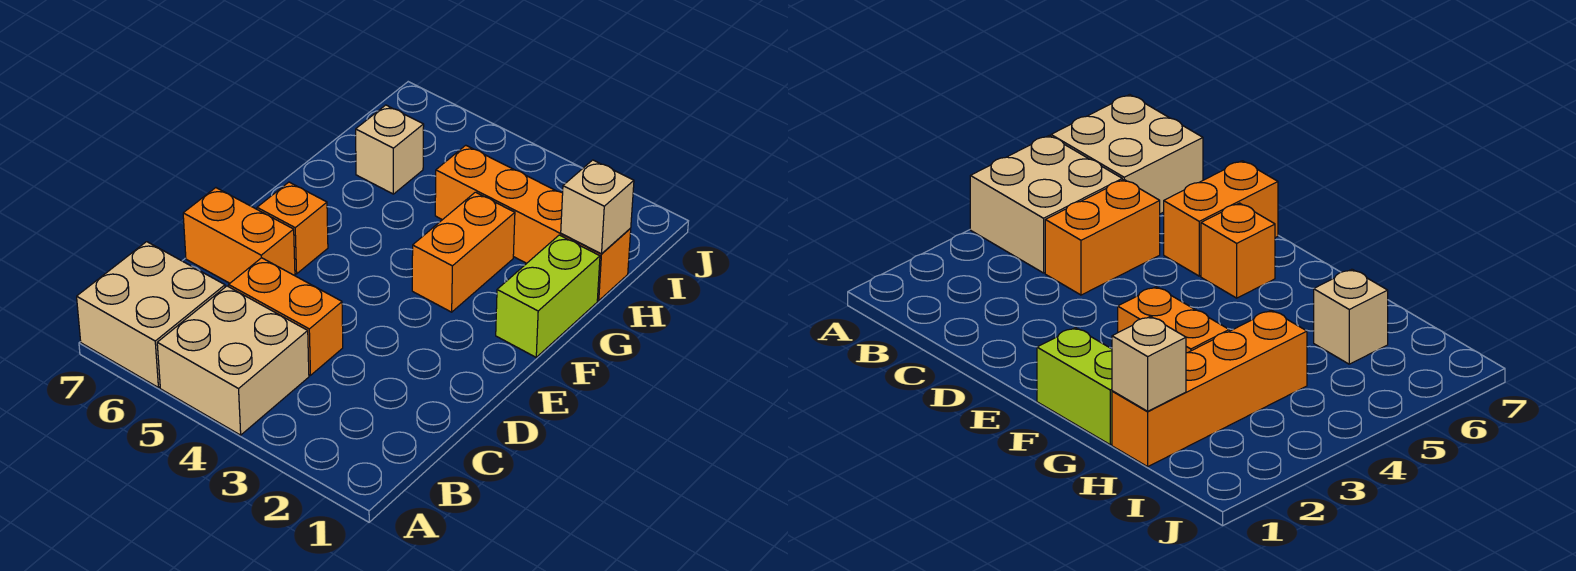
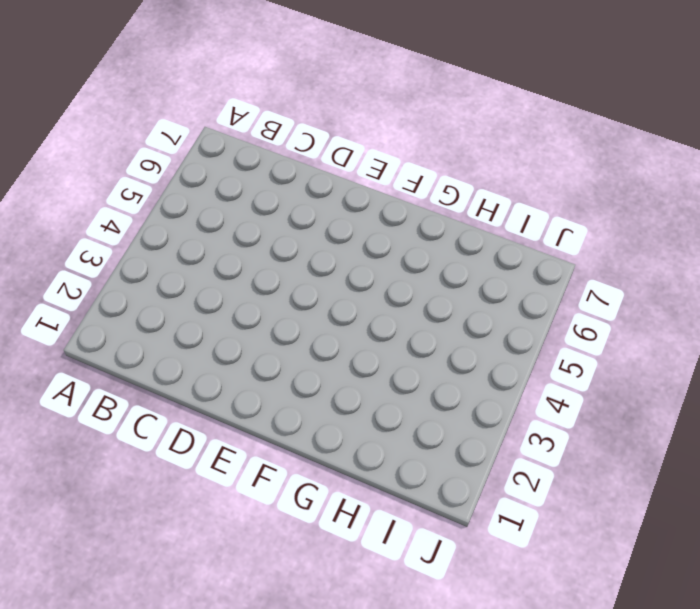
none -> tan 2x2 brick [157,286,309,435]
none -> tan 2x2 brick [77,242,225,388]

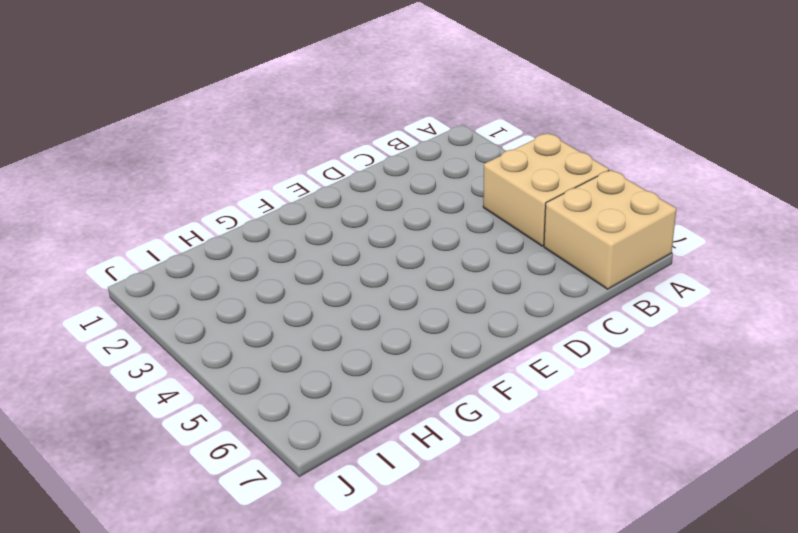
none -> orange 1x2 brick [229,258,343,375]
none -> orange 1x2 brick [183,188,295,283]

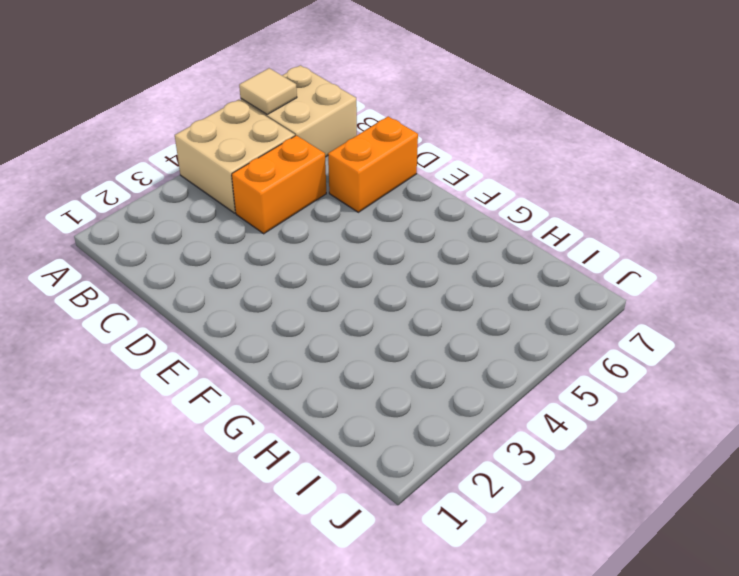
tan 1x1 tile [239,68,297,114] -> none
none -> orange 1x1 brick [257,182,328,274]
none -> lime 1x2 brick [496,235,600,357]

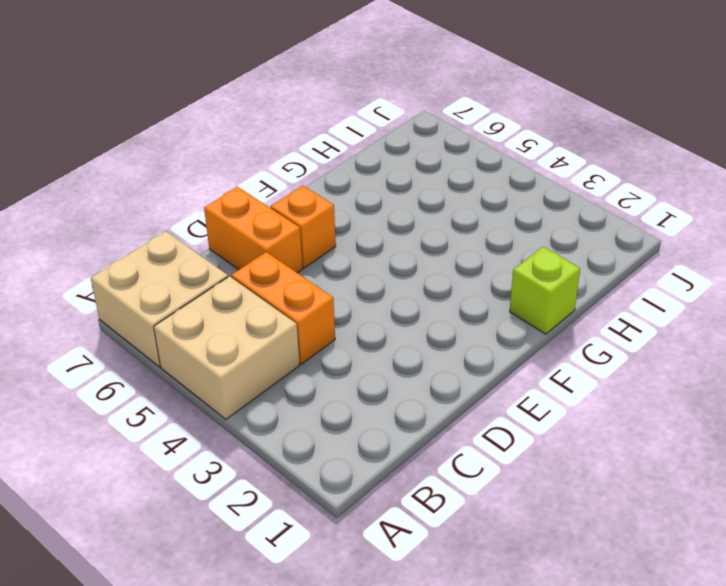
lime 1x1 brick [510,247,580,334] -> lime 1x2 brick [496,235,600,357]
none -> orange 1x2 brick [412,192,515,312]
none -> orange 1x4 brick [435,145,631,301]

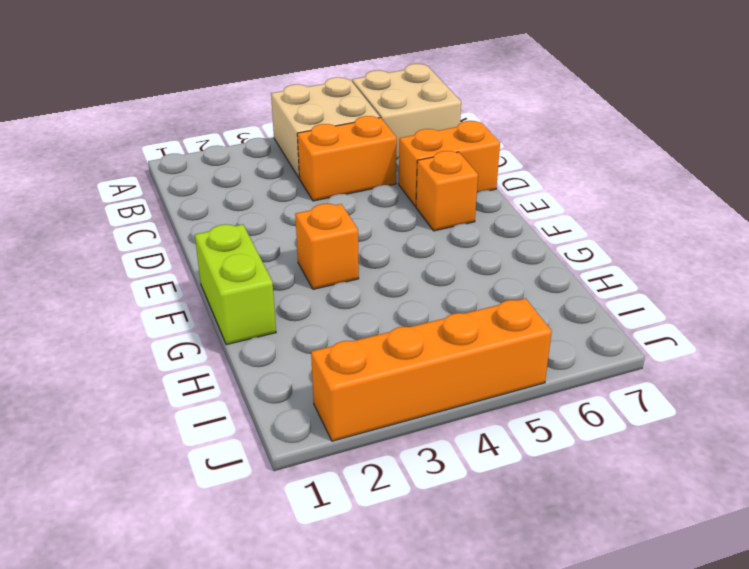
orange 1x1 brick [295,204,359,289] -> orange 1x2 brick [412,192,515,312]
orange 1x4 brick [311,298,552,441] -> orange 1x4 brick moved to [435,145,631,301]
none -> tan 1x1 brick [356,105,424,194]
none -> tan 1x1 brick [561,160,634,254]

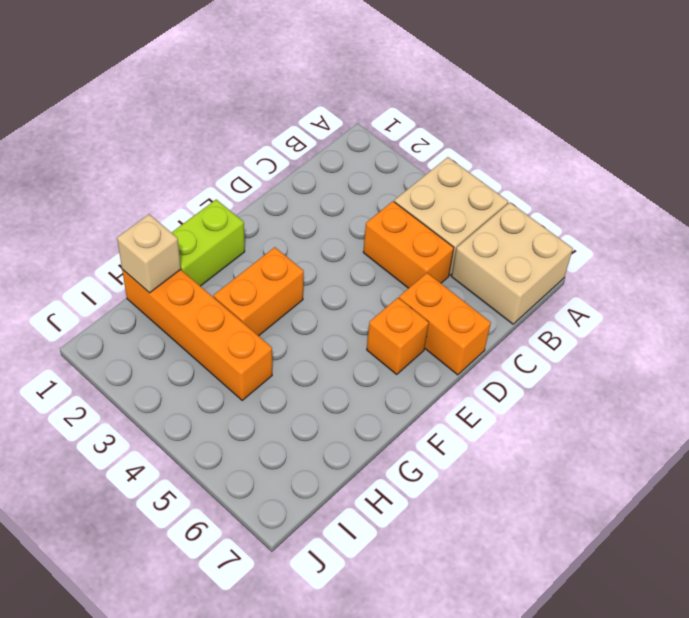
none -> tan 1x1 brick [356,105,424,194]

